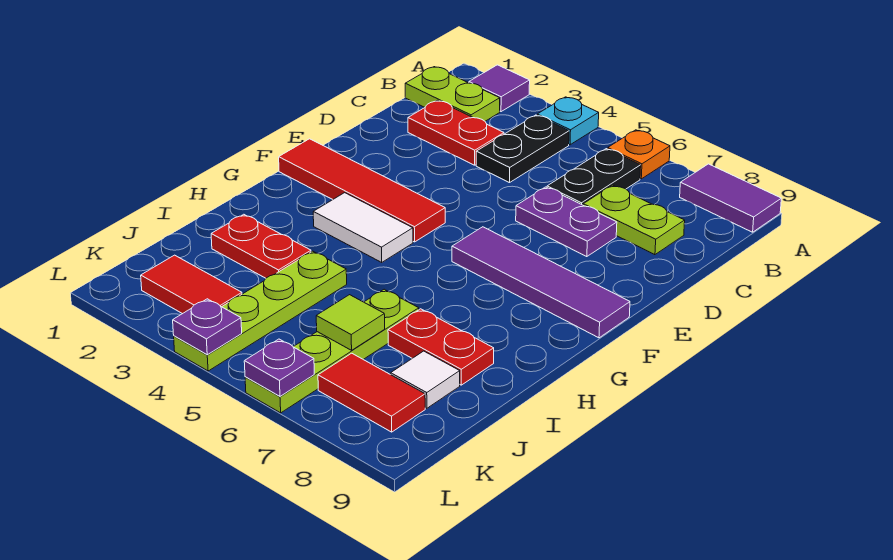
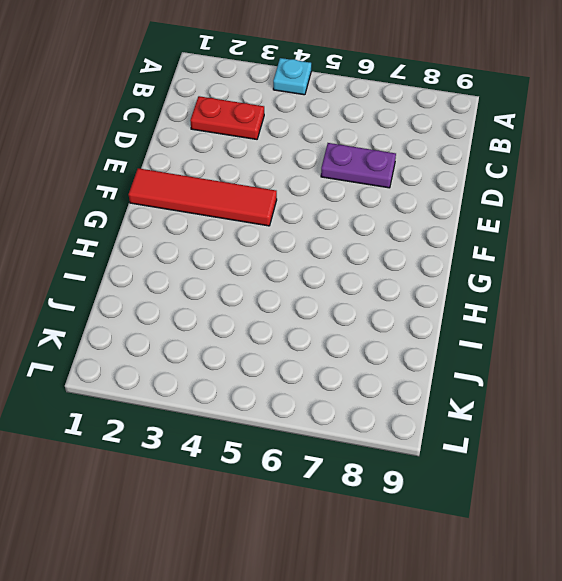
none -> purple 1x1 tile [469,65,530,112]
none -> orange 1x1 plate [608,130,670,179]
none -> purple 1x2 tile [680,164,781,232]

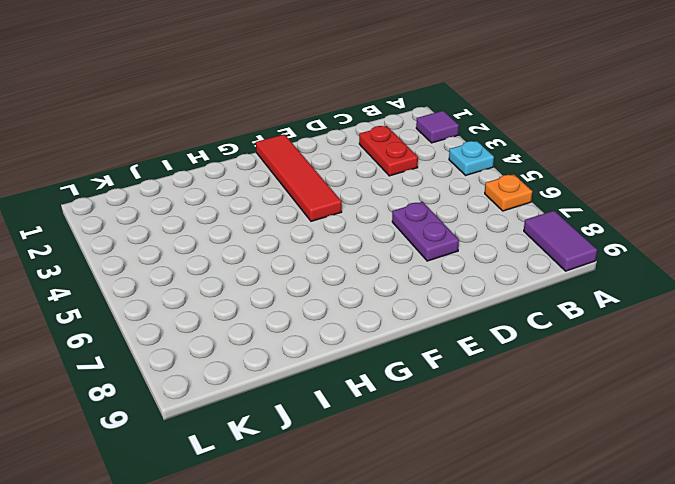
none -> lime 1x2 plate [405,67,500,121]
none -> black 1x2 plate [476,115,569,183]
none -> black 1x2 plate [547,149,641,205]

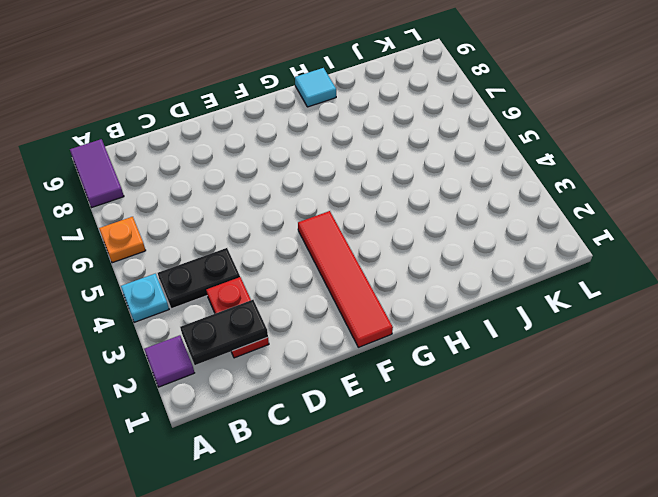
black 1x2 plate [180,300,268,365] -> black 1x2 plate moved to [547,149,641,205]
cyan 1x1 tile [295,68,336,107] -> none
none -> lime 1x2 plate [405,67,500,121]
none -> lime 1x2 plate [583,185,685,255]
none -> purple 1x2 plate [516,187,617,257]

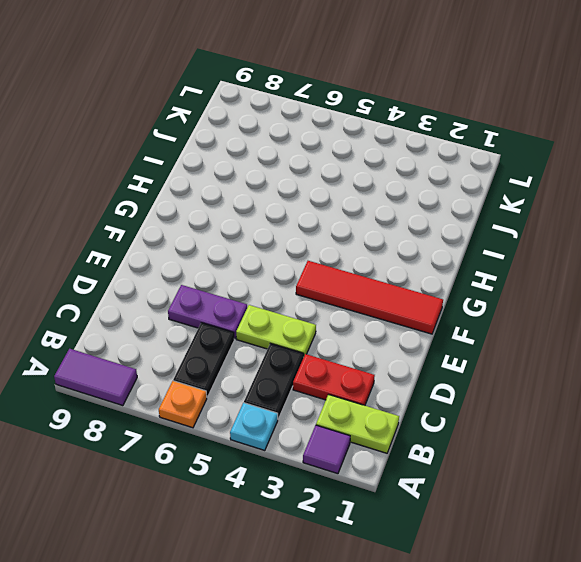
lime 1x2 plate [236,305,316,358] -> lime 1x2 plate moved to [583,185,685,255]
none -> purple 1x4 tile [452,227,630,338]
none -> white 1x2 tile [313,193,413,262]
none -> red 1x2 plate [211,214,311,278]

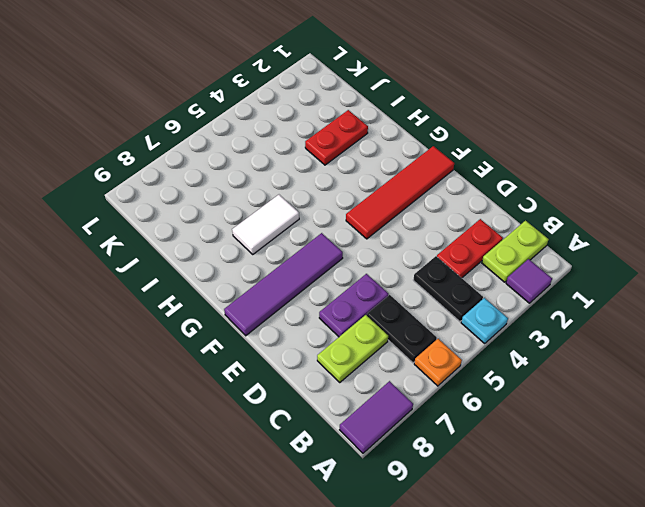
white 1x2 tile [232,195,299,254] -> white 1x2 tile moved to [313,193,413,262]
none -> lime 1x4 plate [174,251,347,371]
none -> lime 1x4 plate [245,289,419,413]
none -> red 1x2 plate [388,309,494,385]

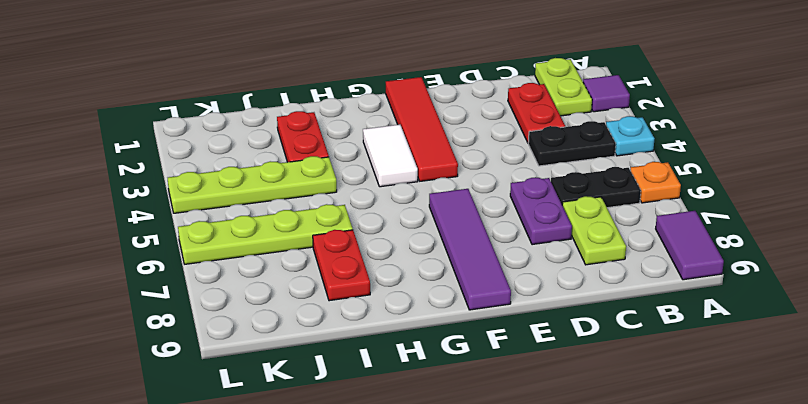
none -> white 1x1 tile [391,351,460,408]
none -> red 1x2 tile [141,255,242,314]
none -> red 1x2 tile [318,353,425,432]

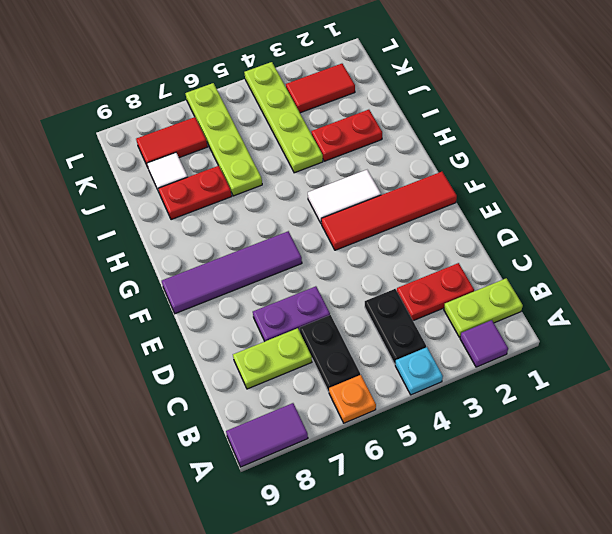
none -> lime 1x1 tile [316,295,385,350]
none -> purple 1x1 plate [173,299,242,355]
none -> purple 1x1 plate [244,339,314,396]

